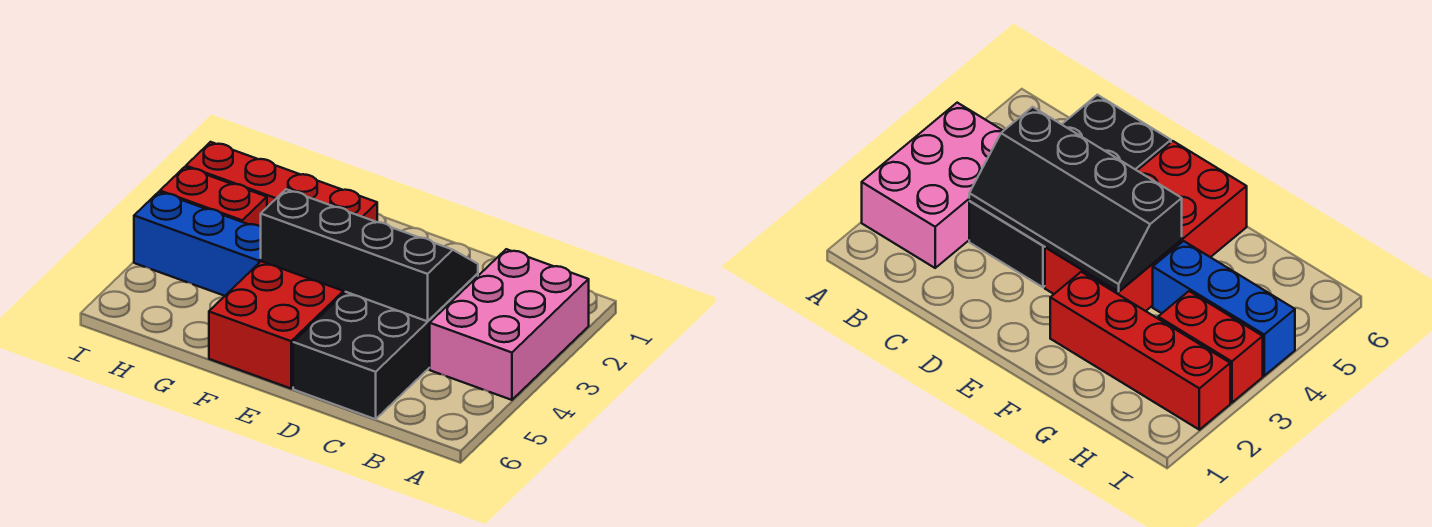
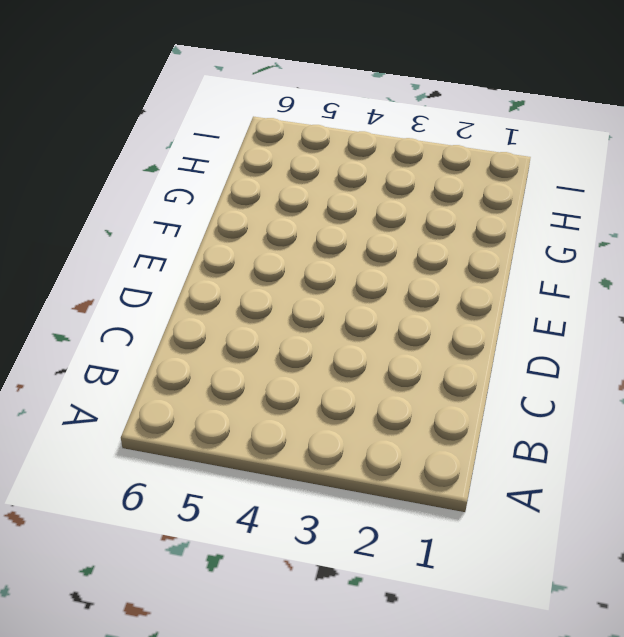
none -> pink 2x3 brick [430,249,589,400]
none -> black 2x4 brick [293,273,478,419]

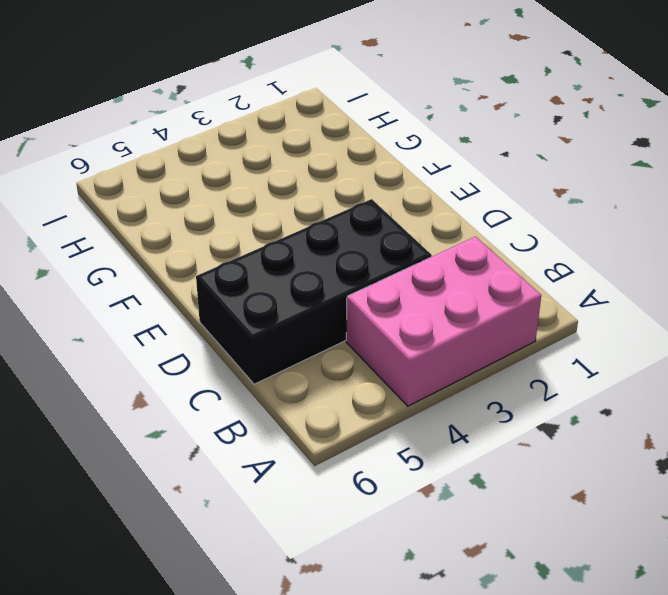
none -> red 2x4 brick [209,261,345,388]
none -> red 1x4 brick [186,142,377,222]

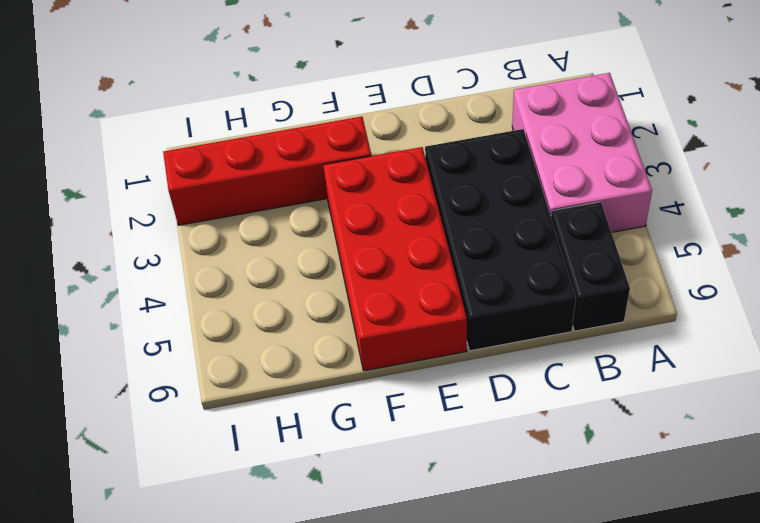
black 1x2 brick [551,202,630,331] -> none
none -> blue 1x3 brick [134,192,261,296]
none -> red 1x2 brick [160,167,267,226]

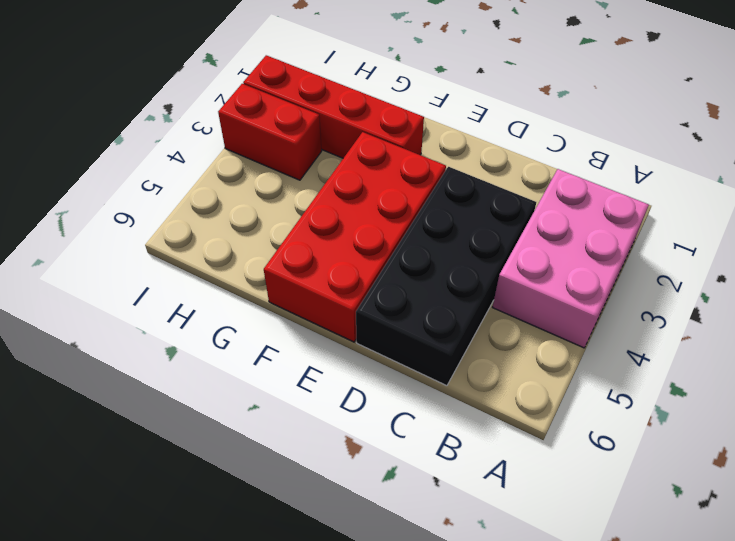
none -> blue 1x3 brick [134,192,261,296]
none -> black 2x4 slope [261,189,478,321]

